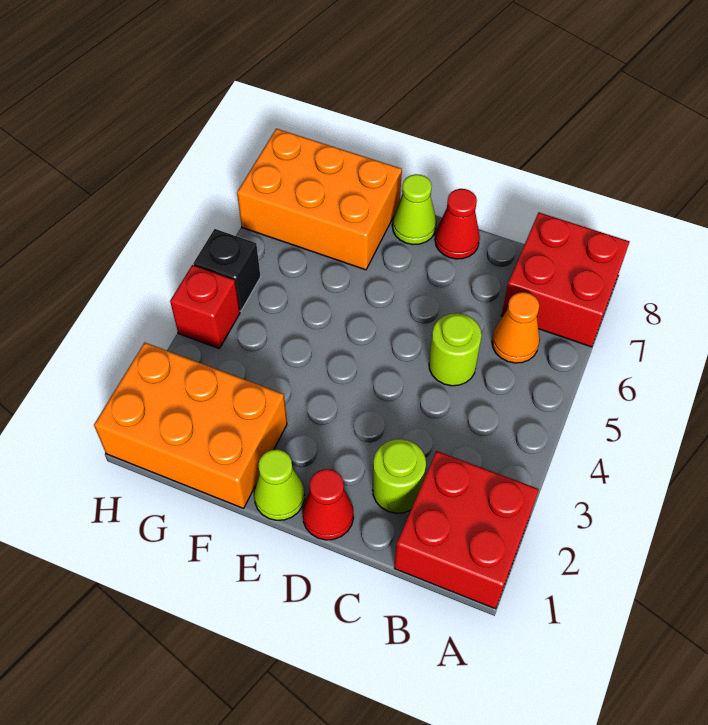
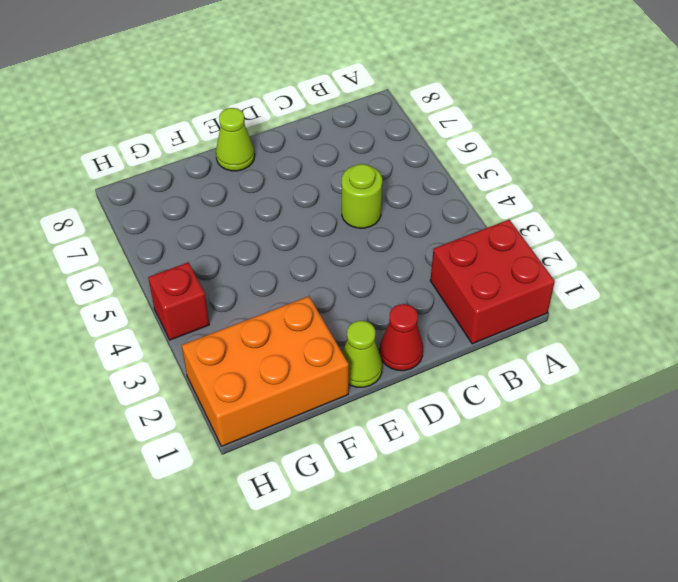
none -> red 2x2 brick [501,213,629,347]
none -> orange 1x1 cone [492,292,540,363]
none -> lime 1x1 round brick [373,439,426,513]

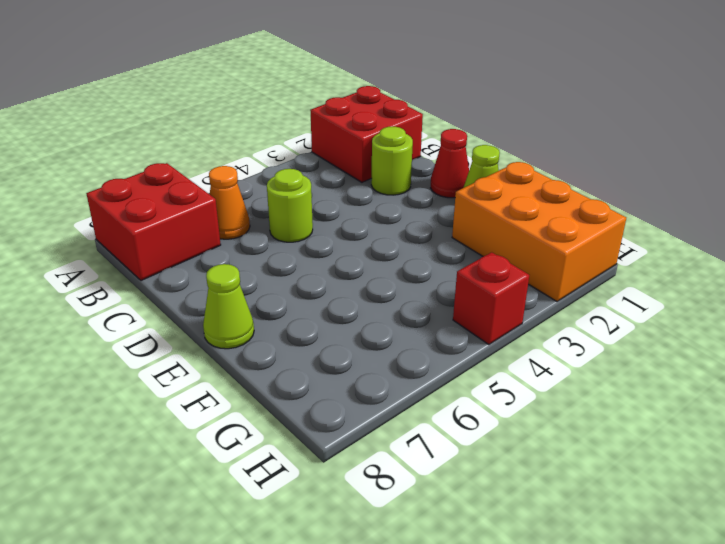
none -> red 1x1 cone [435,189,480,259]
none -> orange 2x3 brick [237,129,402,270]
none -> black 1x1 brick [193,229,260,311]

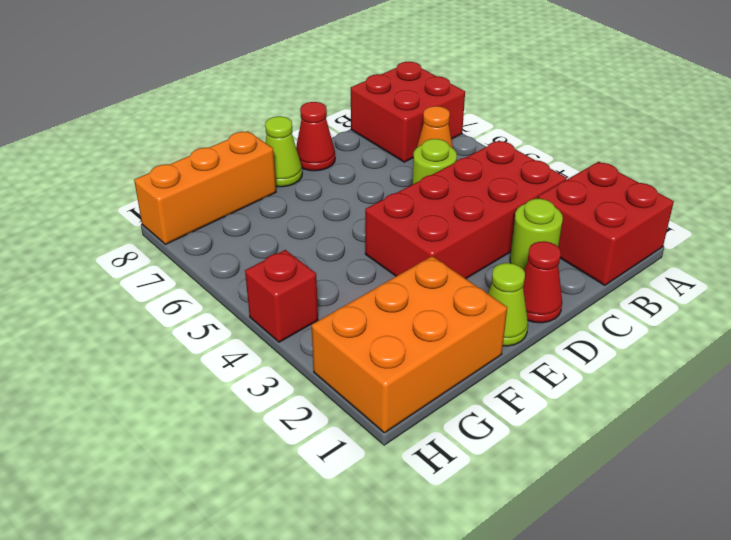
red 2x4 brick [365,141,567,279] -> none
orange 1x3 brick [134,131,276,244] -> orange 2x3 brick [237,129,402,270]
none -> black 1x1 brick [193,229,260,311]

